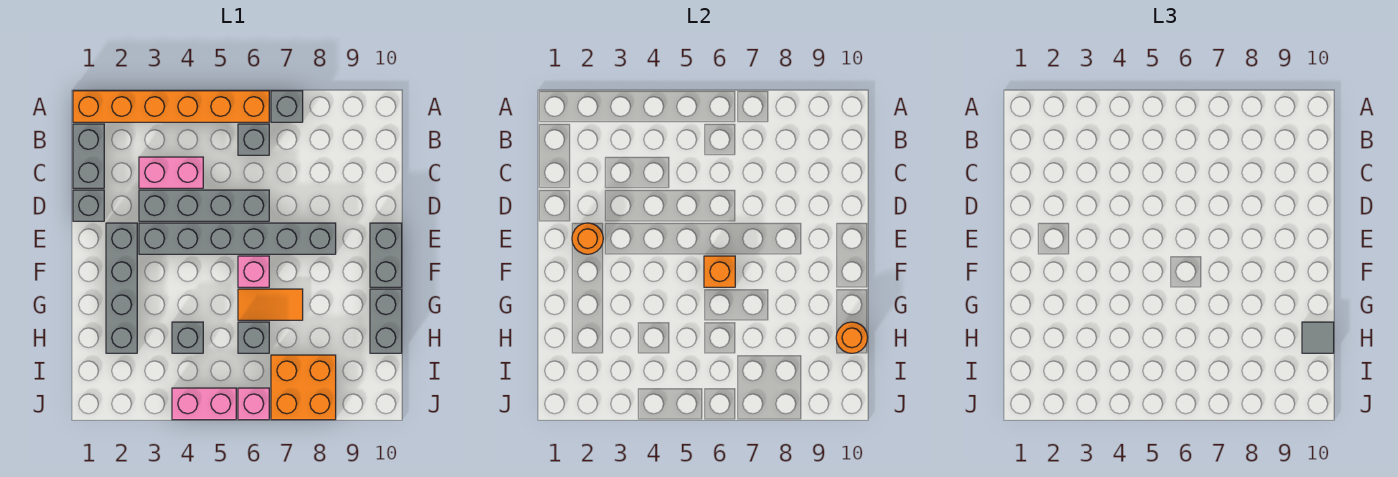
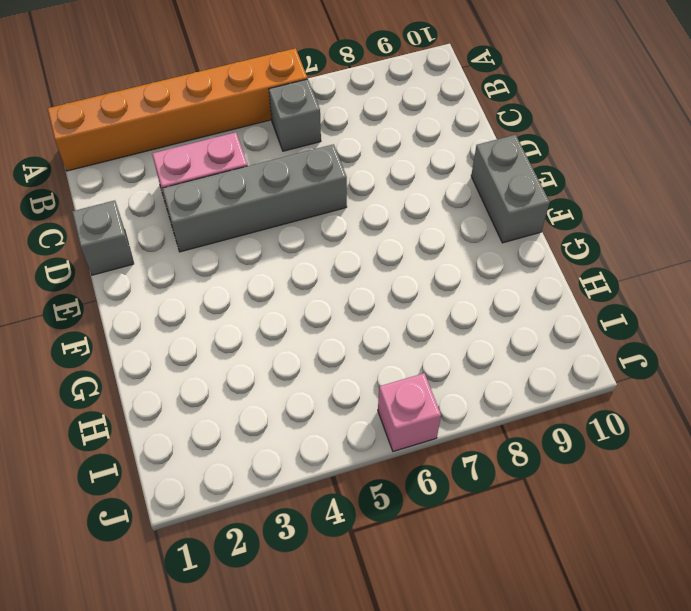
none -> grey 1x1 brick [271,91,303,122]
none -> grey 1x2 brick [73,124,104,188]
none -> grey 1x4 brick [106,223,137,353]

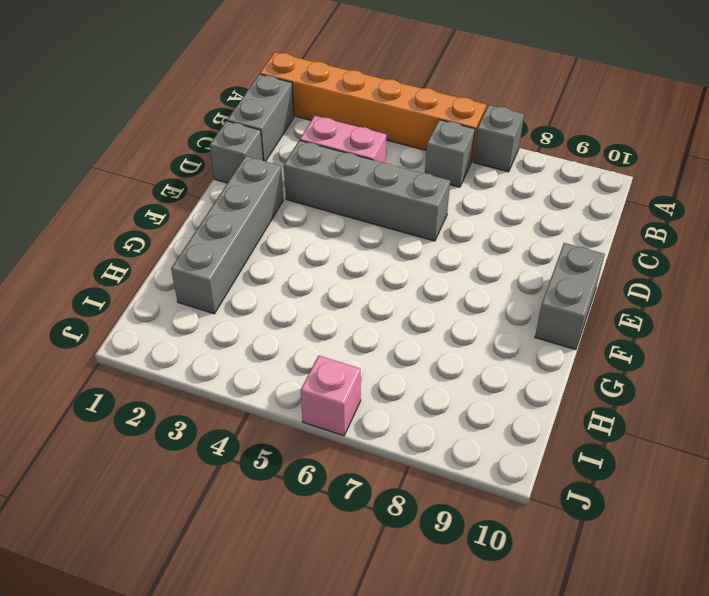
none -> grey 1x6 brick [139,223,336,254]
none -> pink 1x1 brick [238,256,269,287]
none -> orange 1x2 tile [238,289,303,320]

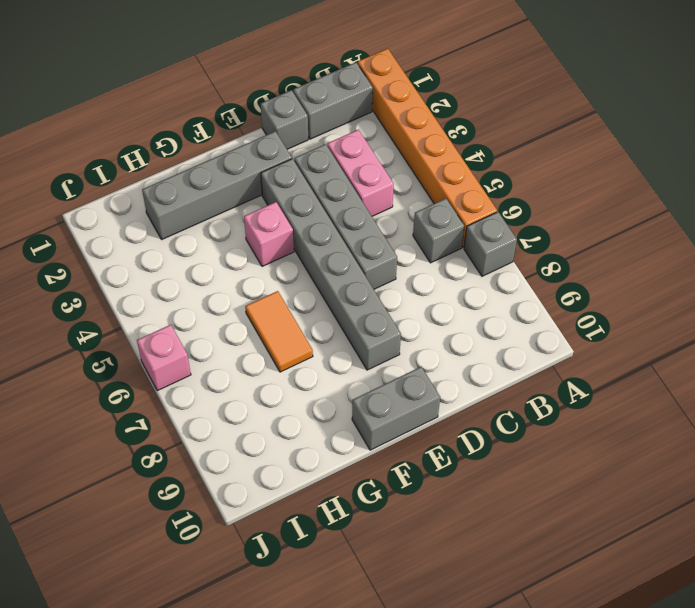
pink 1x1 brick [244,202,294,266] -> pink 1x1 brick moved to [238,256,269,287]
none -> grey 1x2 brick [370,289,402,353]
none -> grey 1x1 brick [172,322,203,353]
none -> grey 1x1 brick [238,322,269,353]

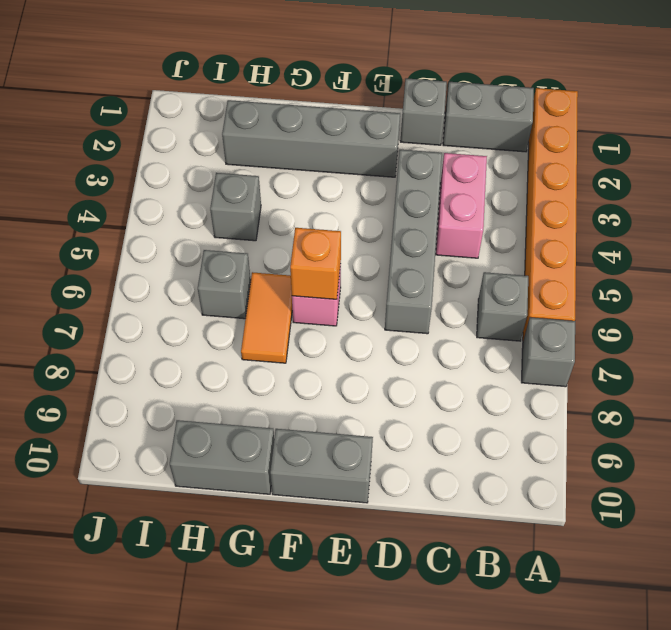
none -> grey 1x6 brick [139,223,336,254]
none -> orange 2x2 brick [271,355,336,420]
none -> pink 1x2 brick [172,388,236,420]

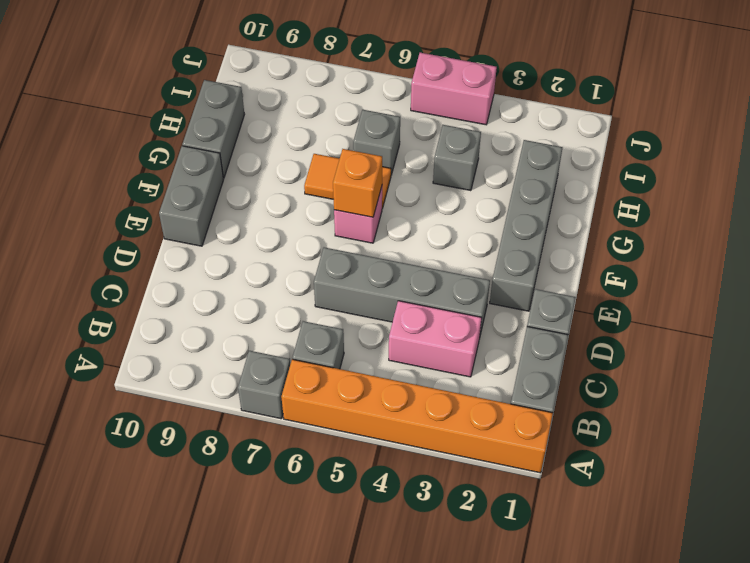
none -> grey 1x6 brick [139,223,336,254]
none -> orange 2x2 brick [271,355,336,420]
none -> pink 1x1 brick [238,388,269,420]

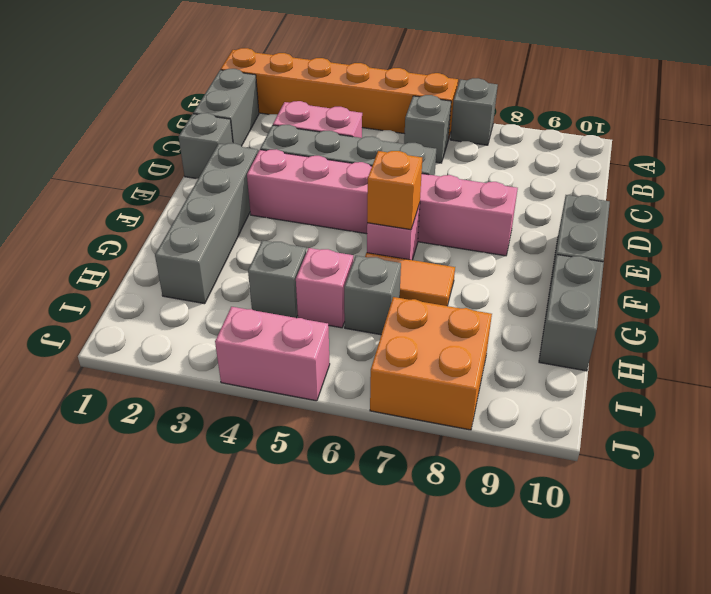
pink 1x6 brick [247,149,518,256] -> grey 1x6 brick [139,223,336,254]
pink 1x1 brick [296,248,353,328] -> pink 1x1 brick moved to [238,388,269,420]
none -> orange 1x1 round brick [572,223,603,254]
none -> orange 1x1 round brick [836,322,868,353]
none -> grey 1x1 tile [1302,322,1334,353]

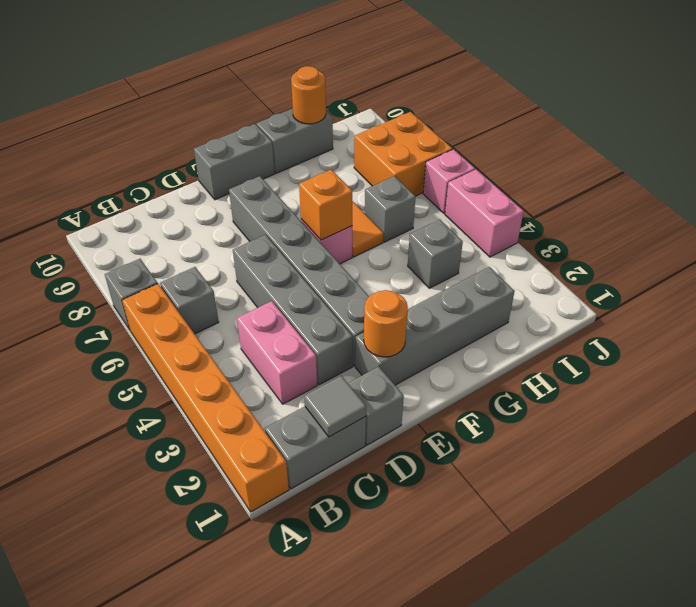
grey 1x1 tile [304,376,366,437] -> grey 1x1 tile moved to [1302,322,1334,353]

